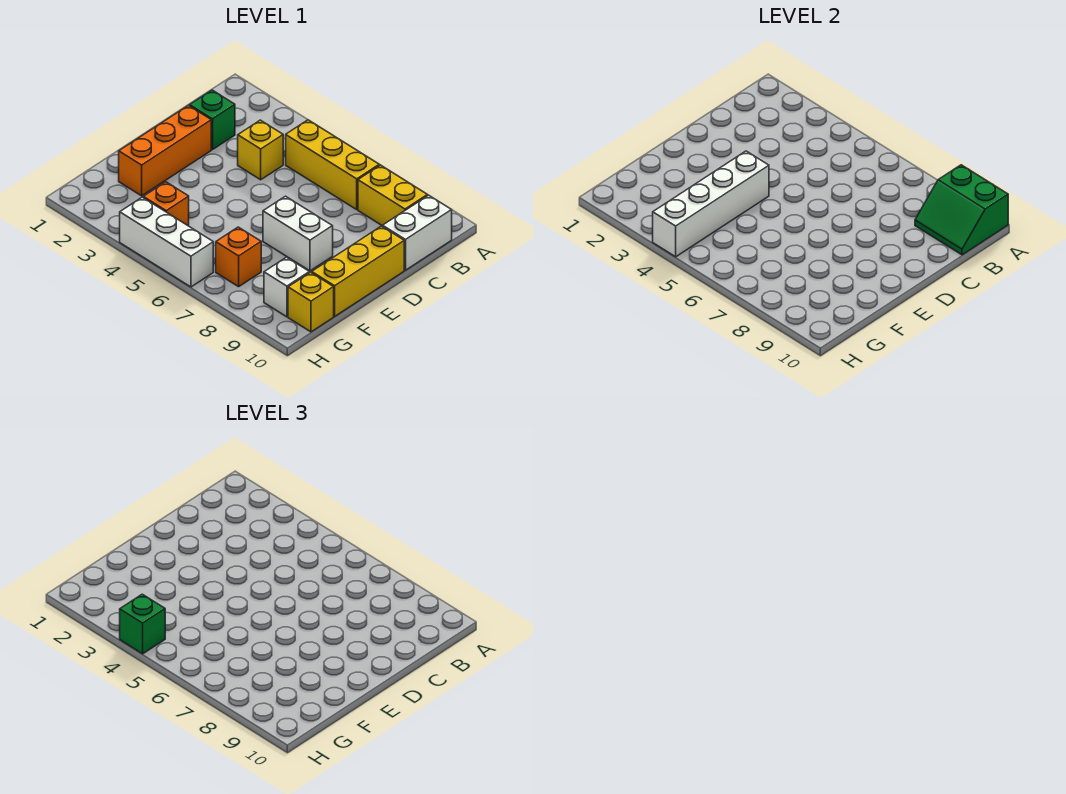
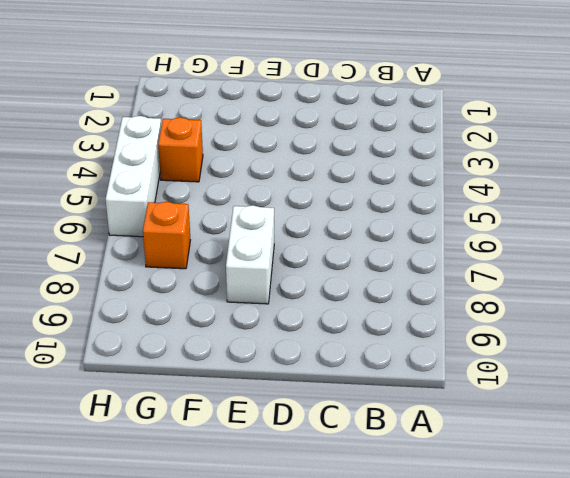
none -> yellow 1x3 brick [286,120,379,209]
none -> yellow 1x2 brick [358,165,427,226]
none -> white 1x2 brick [383,195,452,270]

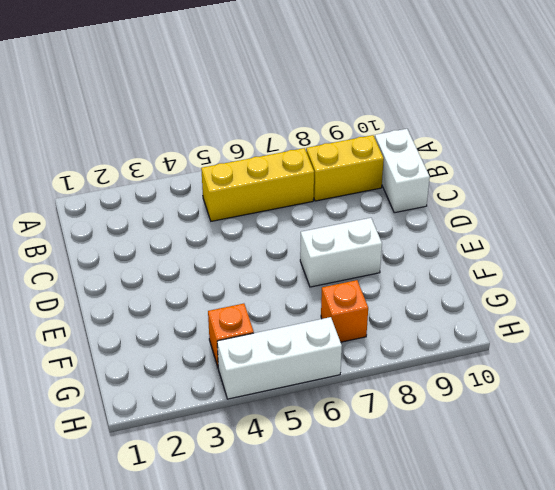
none -> green 1x1 brick [190,90,235,150]
none -> yellow 1x1 brick [238,120,283,180]
none -> orange 1x3 brick [119,105,211,196]

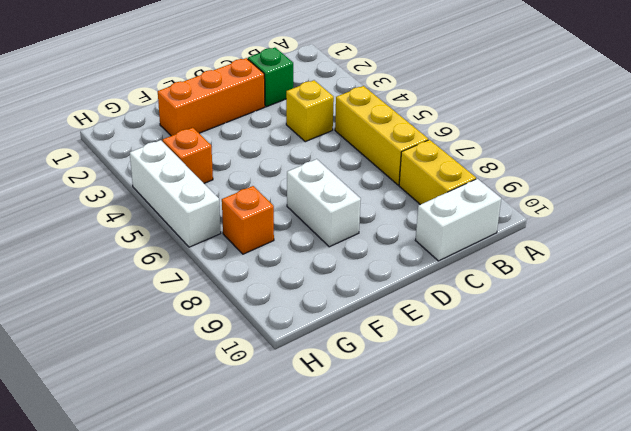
none -> yellow 1x3 brick [312,226,404,316]
none -> white 1x1 brick [264,257,309,317]
none -> yellow 1x1 brick [288,272,334,332]

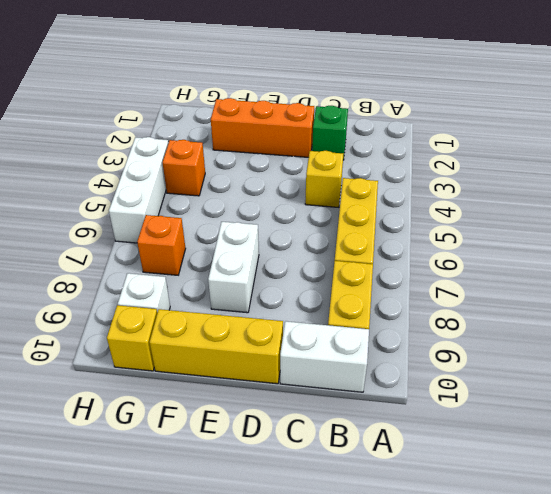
none -> green 2x2 slope [915,165,1008,255]
none -> white 1x4 brick [653,151,769,257]
none -> green 1x1 brick [120,594,165,654]

